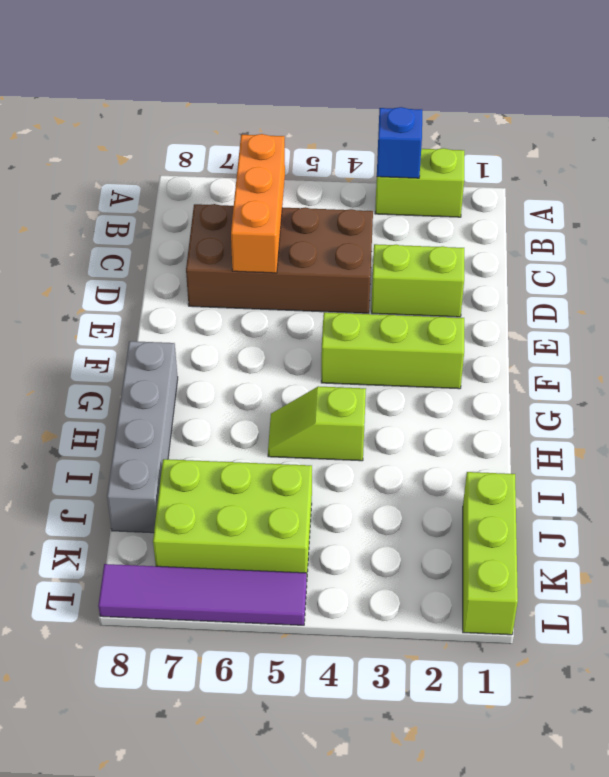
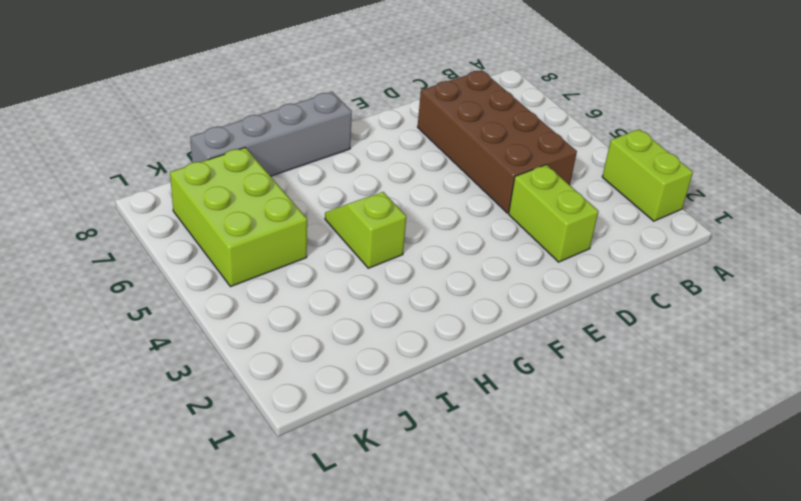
none -> lime 1x3 brick [321,312,464,389]
none -> lime 1x3 brick [463,472,518,635]

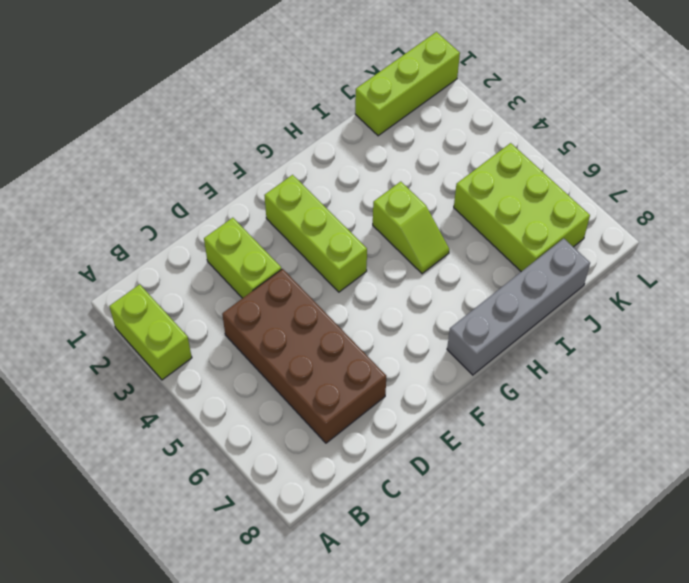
none -> purple 1x4 tile [98,564,307,625]
none -> blue 1x1 brick [377,107,422,178]

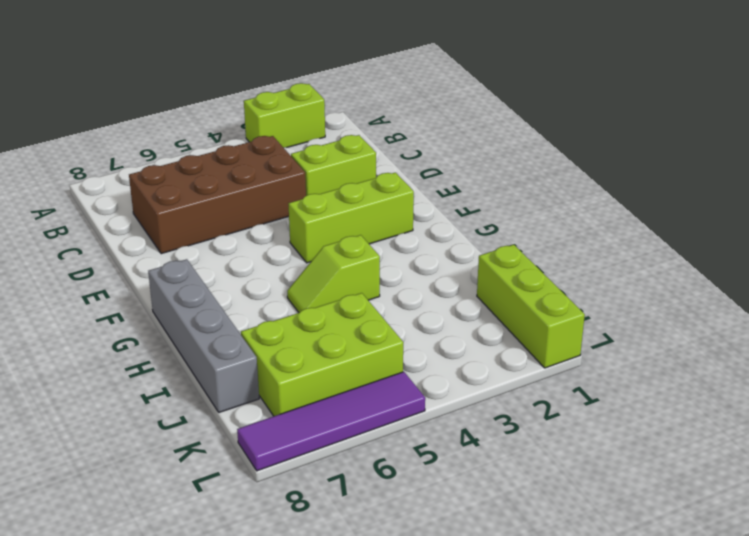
none -> blue 1x1 brick [377,107,422,178]
none -> orange 1x3 brick [231,134,285,273]

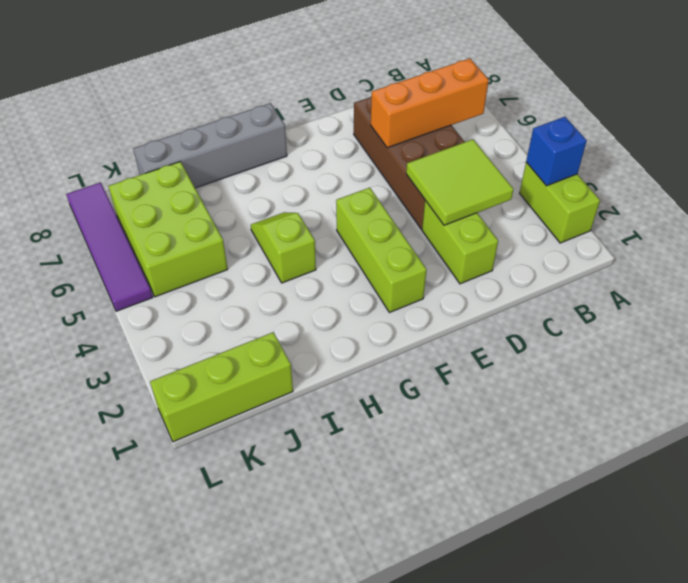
lime 2x2 tile [406,139,513,225] -> none

